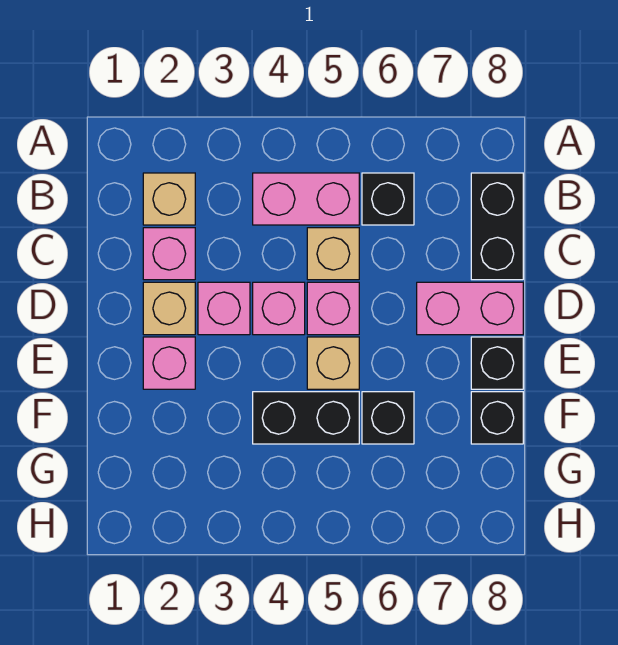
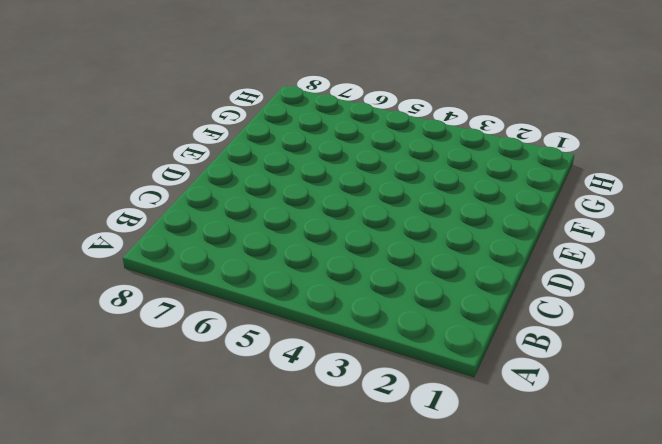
none -> tan 1x1 brick [143,173,195,225]
none -> pink 1x2 brick [253,173,359,225]
none -> black 1x1 brick [362,173,414,225]

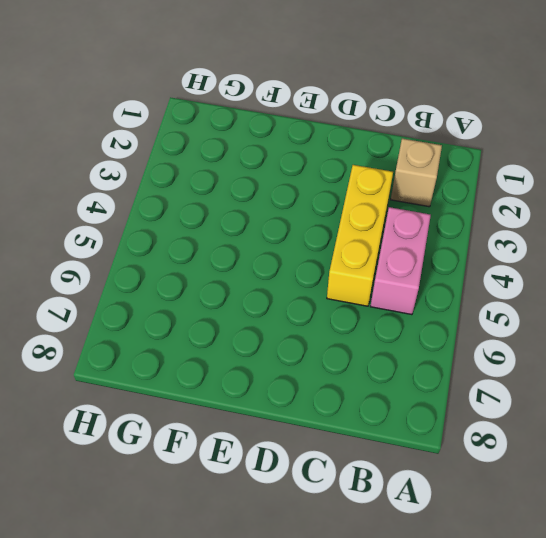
yellow 1x3 brick [327,165,393,306] -> tan 1x1 brick [307,228,359,280]
none -> black 1x1 brick [362,173,414,225]
none -> black 1x2 brick [471,173,523,280]
none -> pink 1x1 brick [143,228,195,280]

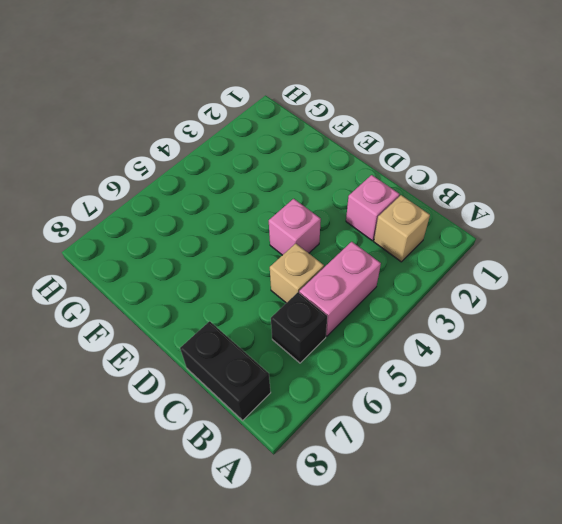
none -> tan 1x1 brick [143,282,195,335]
none -> pink 1x1 brick [198,282,250,335]
none -> pink 1x1 brick [307,282,359,335]

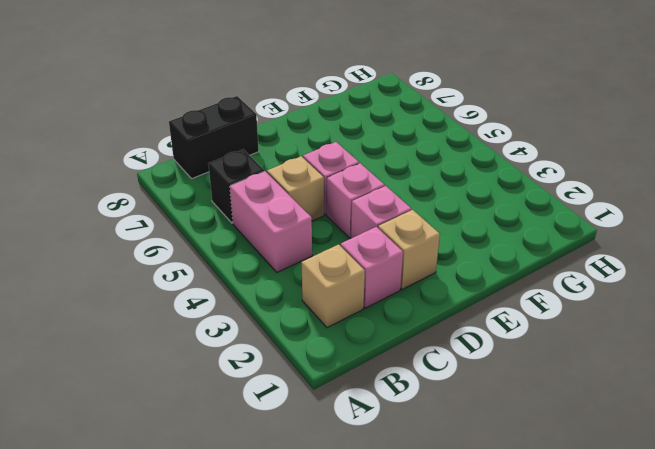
none -> pink 1x2 brick [417,282,523,335]
none -> pink 1x1 brick [143,337,195,389]
none -> tan 1x1 brick [307,337,359,389]

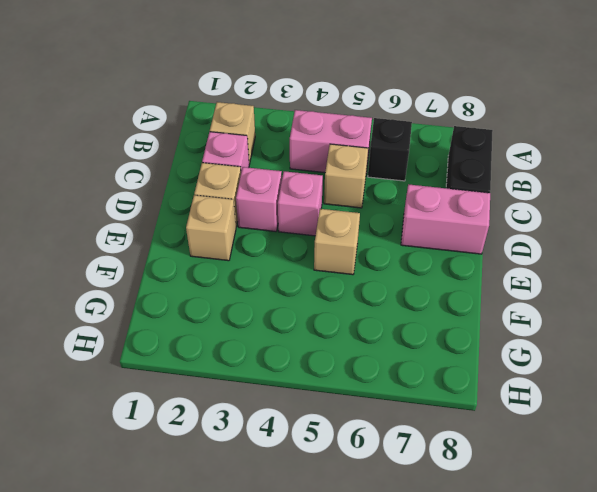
tan 1x1 brick [186,195,236,261] -> pink 1x1 brick [143,337,195,389]
none -> pink 1x1 brick [307,282,359,335]
none -> black 1x1 brick [471,337,523,389]
none -> black 1x2 brick [253,392,359,444]

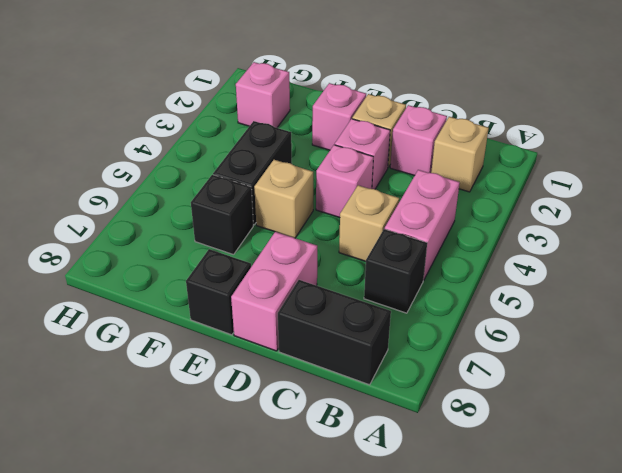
pink 1x1 brick [236,62,290,128] -> pink 1x1 brick moved to [307,282,359,335]
none -> black 1x1 brick [471,392,523,444]

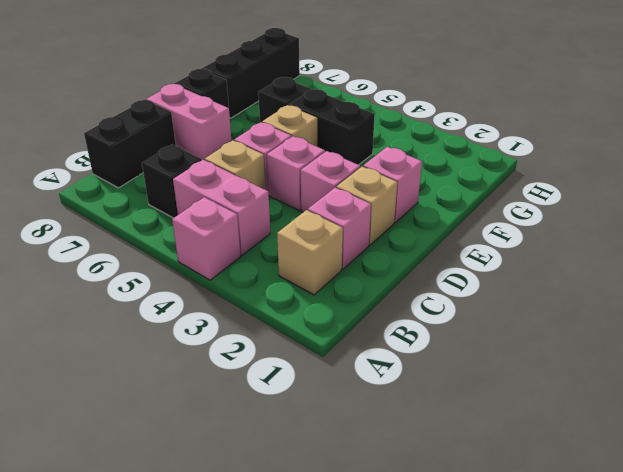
pink 1x1 brick [172,197,241,280] -> none
black 1x3 brick [202,28,300,118] -> black 1x1 brick [471,392,523,444]

